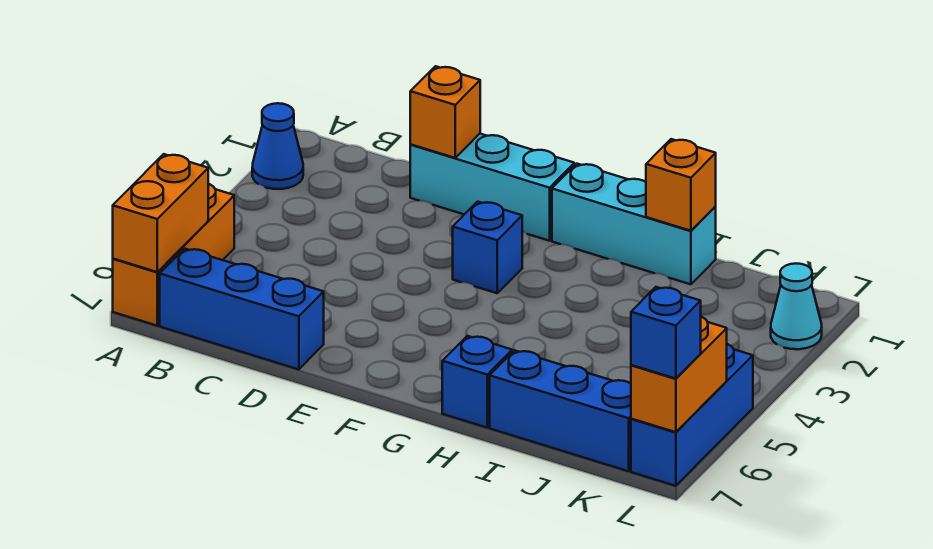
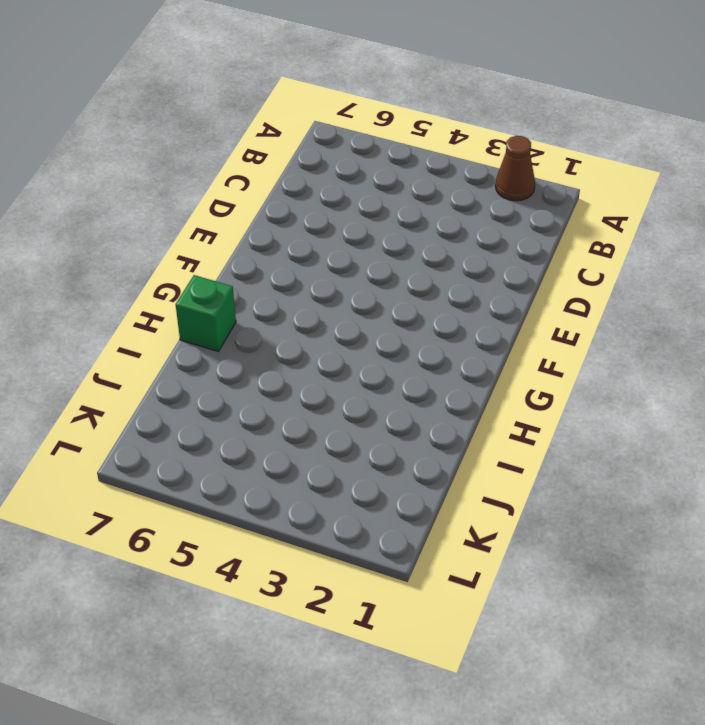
brown 1x1 cone [495,136,535,201] -> blue 1x1 cone [252,103,303,189]
green 1x1 brick [176,275,236,351] -> blue 1x1 brick [442,336,512,427]
none -> orange 1x3 brick [113,184,234,326]
none -> blue 1x3 brick [160,249,324,369]
none -> cyan 1x3 brick [410,134,574,241]

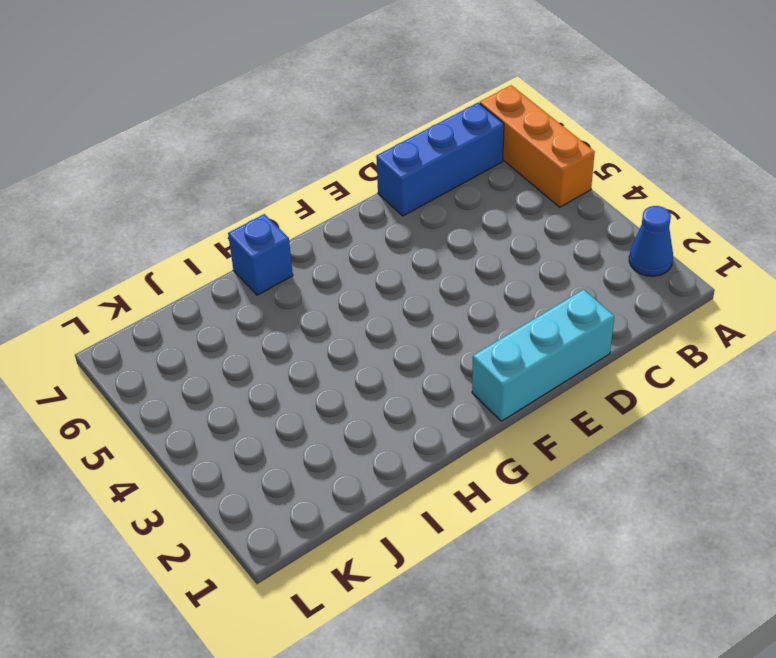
none -> blue 1x1 brick [453,202,522,293]
none -> cyan 1x3 brick [552,164,716,284]
none -> blue 1x3 brick [490,350,631,471]

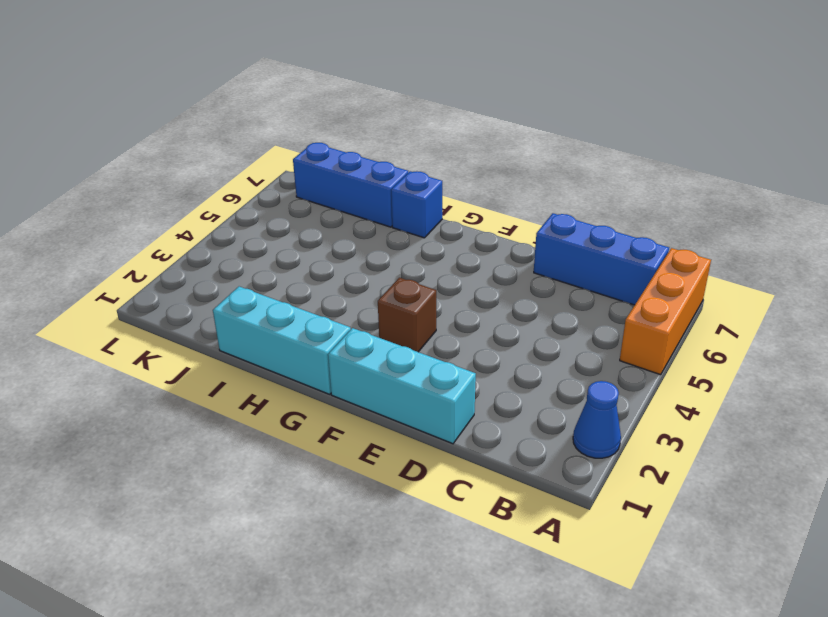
brown 1x1 brick [378,278,436,352] -> blue 1x1 brick [453,202,522,293]
none -> cyan 1x1 cone [771,264,822,349]
none -> blue 1x3 brick [631,344,753,486]
none -> orange 1x2 brick [113,154,208,272]

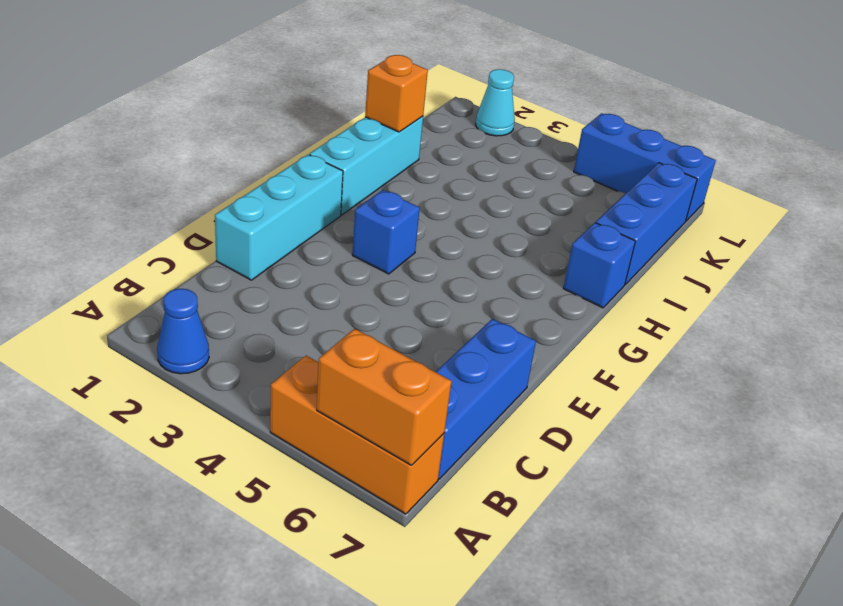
none -> orange 1x1 brick [410,66,480,158]
none -> orange 1x2 brick [631,317,727,432]
none -> blue 1x1 brick [631,287,701,379]

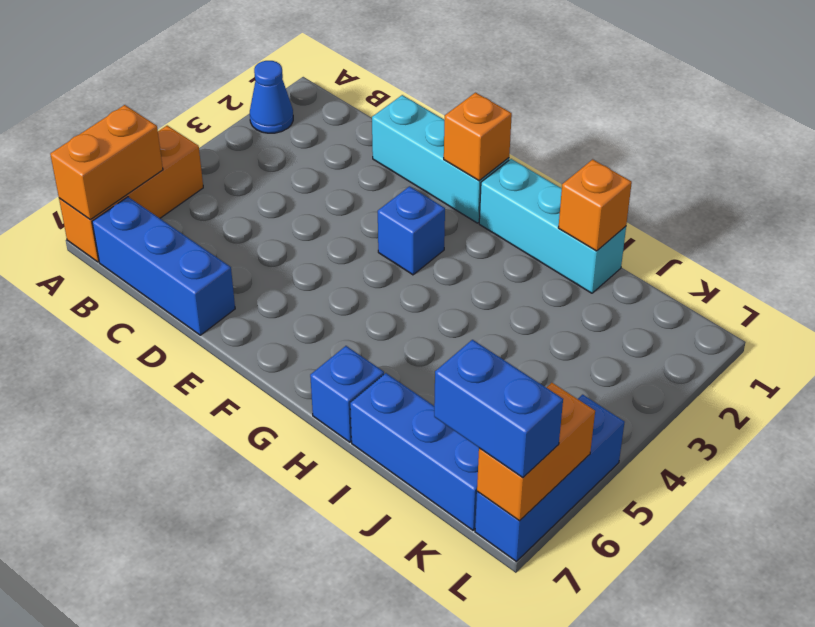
orange 1x1 brick [444,93,512,181] -> orange 1x1 brick moved to [410,66,480,158]
blue 1x2 brick [434,340,563,478] -> blue 1x1 brick [631,287,701,379]
none -> cyan 1x1 cone [771,264,822,349]

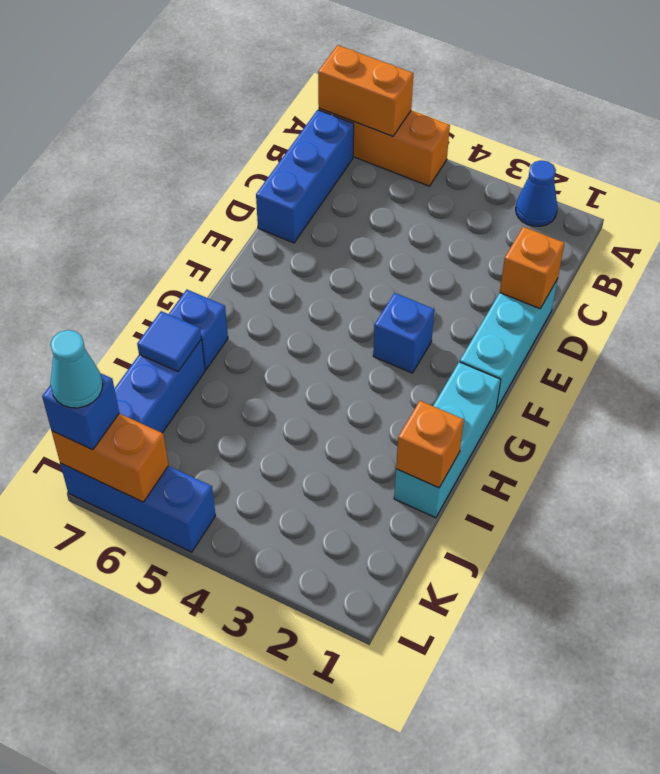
blue 1x1 tile [137,311,201,371] -> none
cyan 1x1 cone [50,330,103,408] -> cyan 1x1 cone moved to [771,264,822,349]

